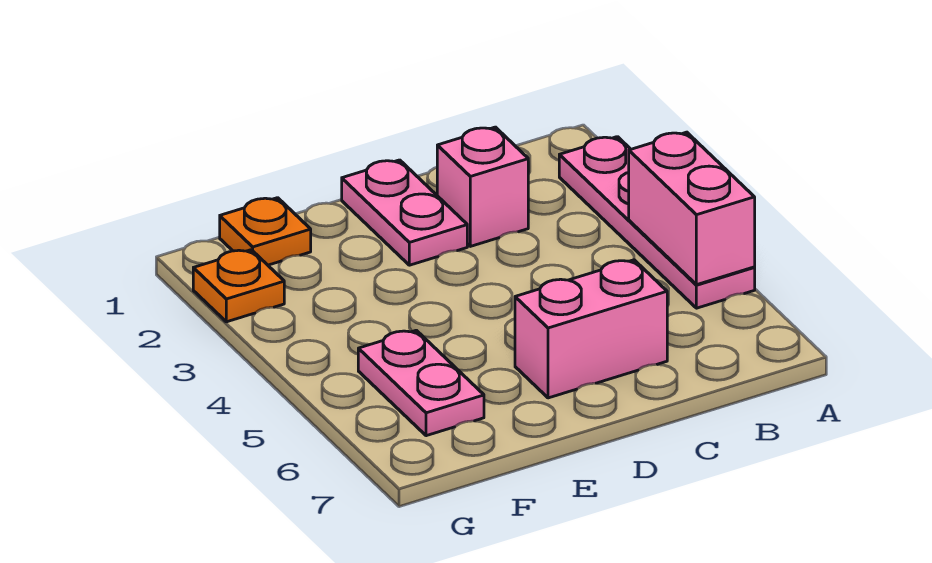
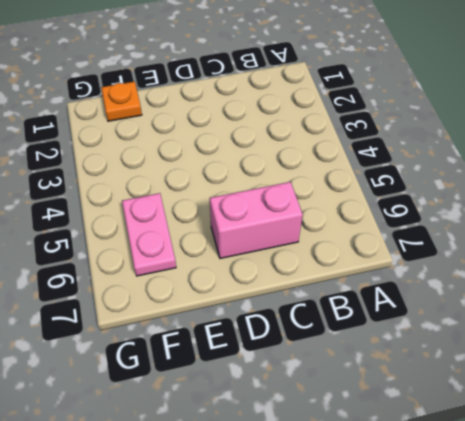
none -> pink 1x4 plate [559,137,755,308]
none -> pink 1x1 brick [437,127,528,246]

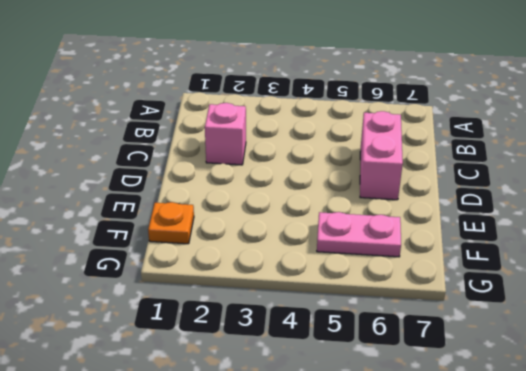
none -> pink 1x4 plate [559,137,755,308]
none -> pink 1x2 plate [342,160,467,265]

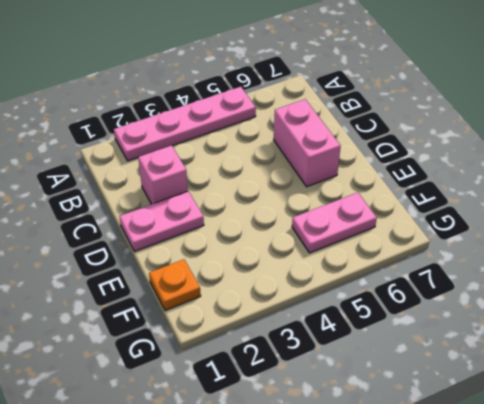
none -> orange 1x1 plate [193,250,284,322]
none -> pink 1x2 brick [629,132,755,285]

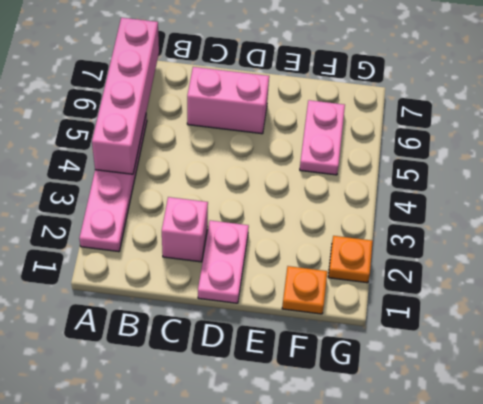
pink 1x4 brick [92,18,159,174] -> pink 1x2 brick [629,132,755,285]

